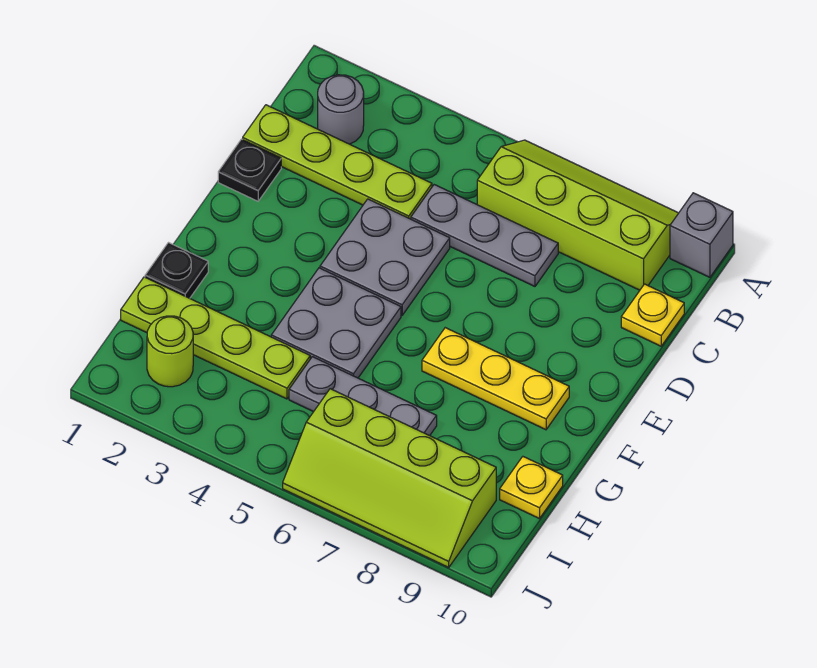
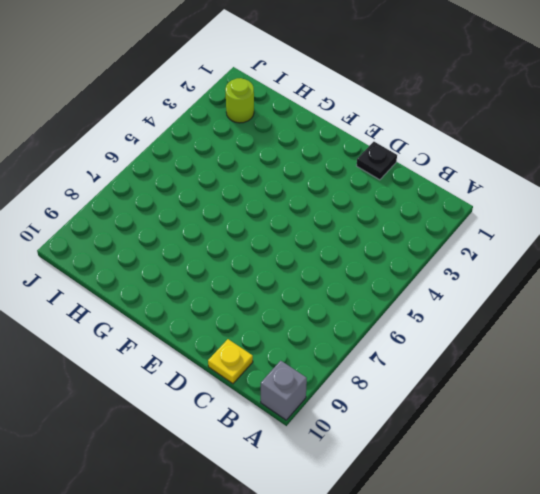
none -> lime 2x4 slope [477,140,678,290]
none -> grey 1x1 round brick [318,75,364,144]
none -> lime 1x4 plate [243,105,432,219]

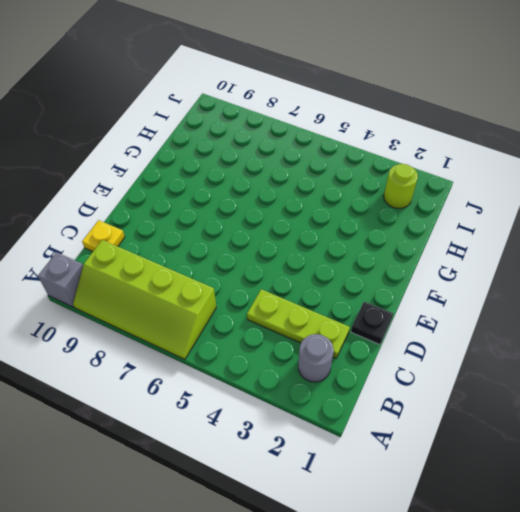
lime 1x3 plate [247,289,350,358] -> lime 1x4 plate [243,105,432,219]
none -> grey 1x3 plate [411,185,558,286]
none -> grey 2x2 plate [320,199,450,315]
none -> grey 2x2 plate [271,268,401,378]

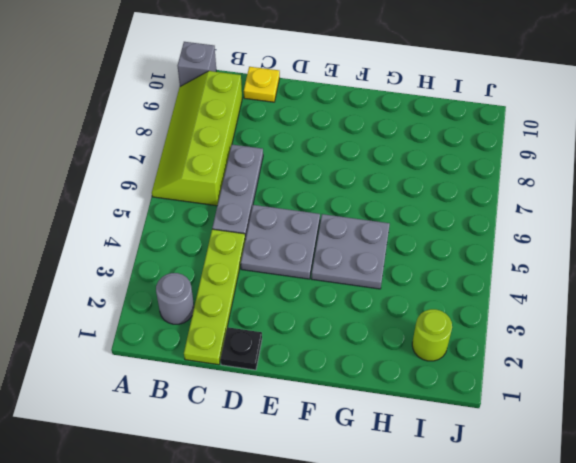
none -> yellow 1x3 plate [422,328,569,430]
none -> black 1x1 plate [145,243,208,298]
none -> lime 1x4 plate [121,277,310,399]

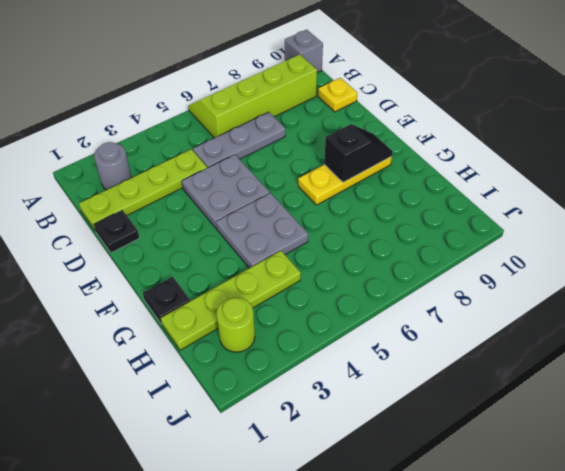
black 1x2 slope [324,124,393,182] -> none
none -> grey 1x3 plate [289,357,437,436]
none -> yellow 1x1 plate [500,457,563,519]
none -> lime 2x4 slope [283,389,496,567]

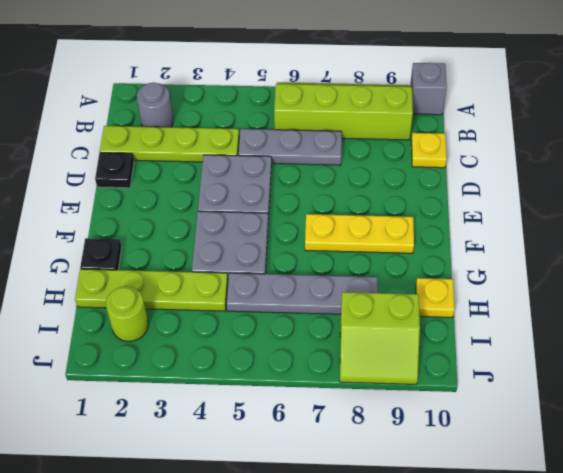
grey 1x4 plate [227,273,378,314] -> grey 1x3 plate [289,357,437,436]
lime 2x2 slope [340,292,420,384] -> lime 2x4 slope [283,389,496,567]

